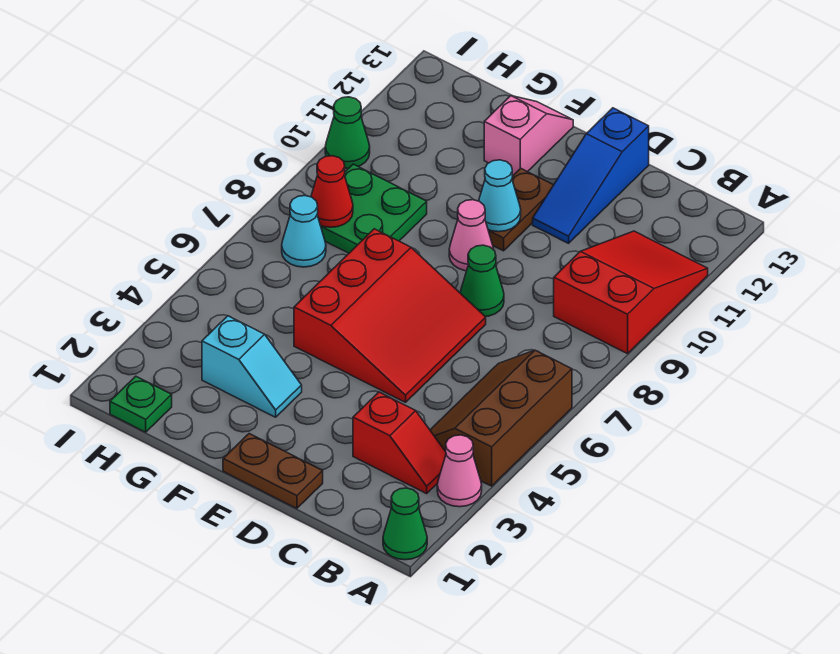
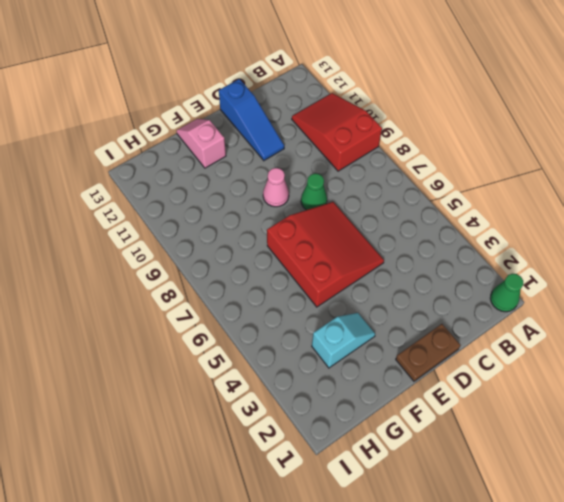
none -> pink 1x1 cone [437,435,482,507]
none -> brown 2x3 slope [430,350,572,486]
none -> red 1x2 slope [353,392,446,494]

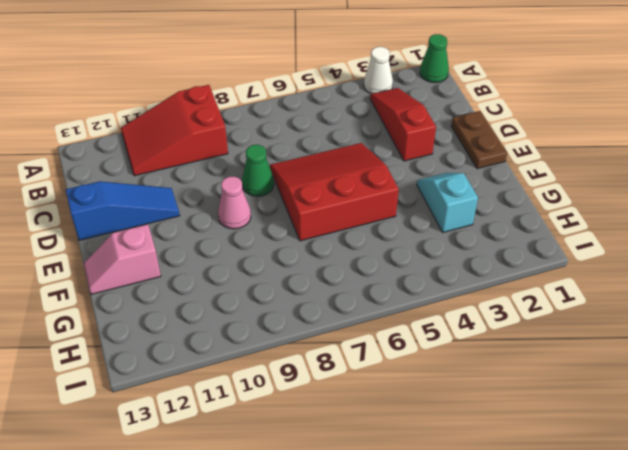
white 1x1 cone [364,47,393,94] -> pink 1x1 cone [437,435,482,507]
red 1x3 slope [370,88,436,161] -> red 1x2 slope [353,392,446,494]
none -> brown 2x3 slope [430,350,572,486]
none -> brown 1x2 plate [488,168,553,251]
none -> green 2x2 plate [321,164,427,253]

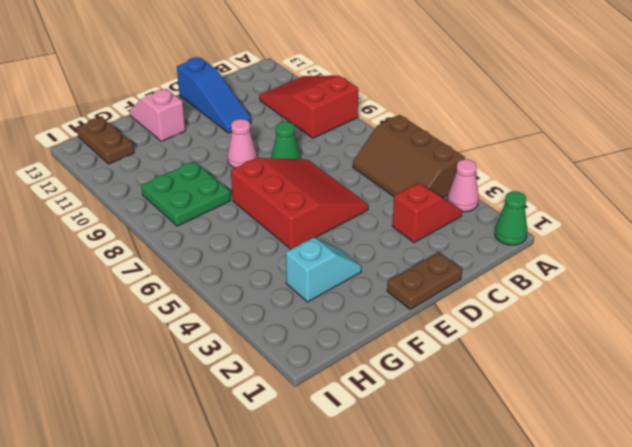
brown 1x2 plate [77,117,134,164] -> brown 1x2 plate moved to [488,168,553,251]
none -> green 1x1 plate [110,376,172,432]
none -> cyan 1x1 cone [282,196,326,267]
none -> green 1x1 cone [325,97,370,169]

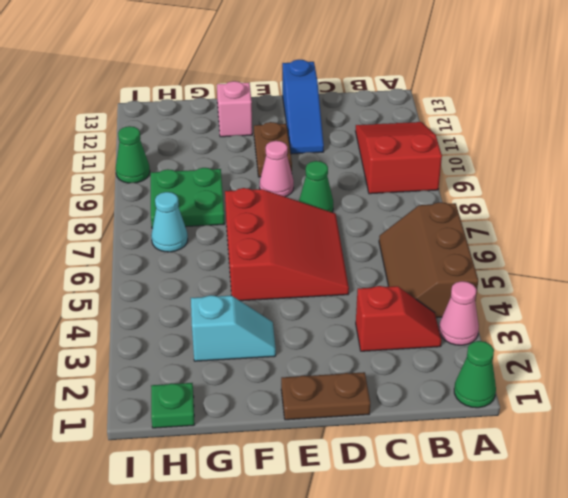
none -> cyan 1x1 cone [479,160,521,232]
none -> red 1x1 cone [311,156,353,227]

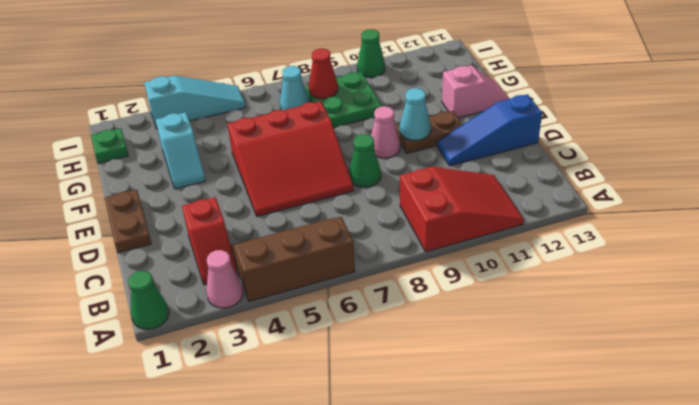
cyan 1x3 slope [144,76,246,129] -> none

